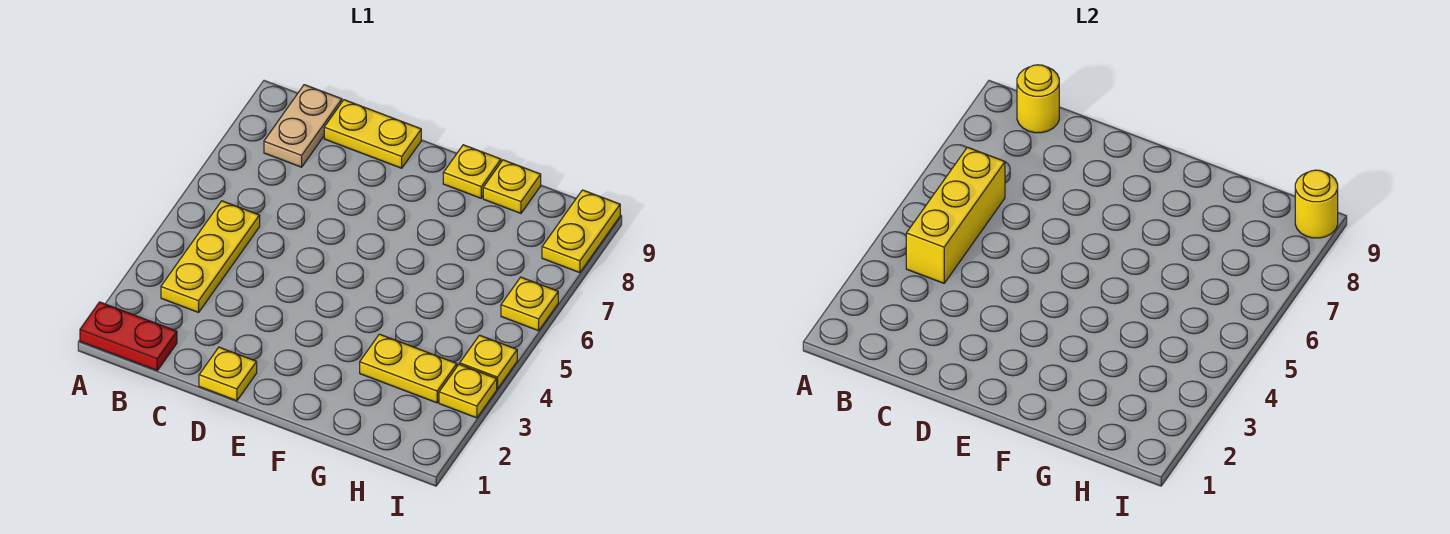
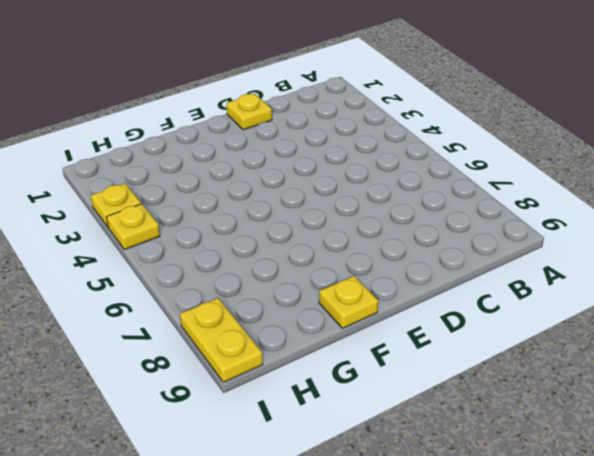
none -> red 1x2 plate [80,302,177,370]
none -> yellow 1x3 plate [161,201,260,312]
none -> tan 1x2 plate [264,85,342,167]

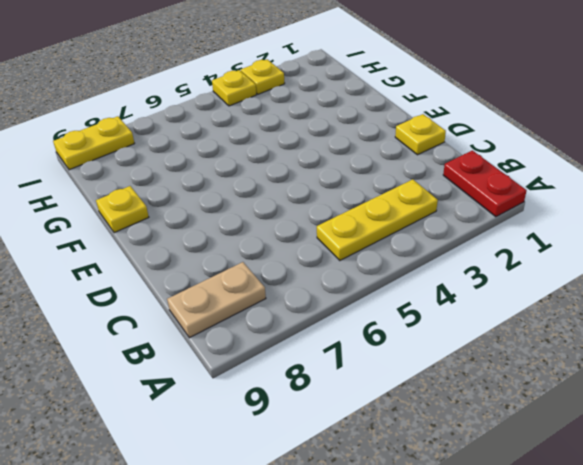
none -> yellow 1x2 plate [324,100,421,168]
none -> yellow 1x2 plate [360,334,457,403]
none -> yellow 1x1 plate [483,160,541,213]

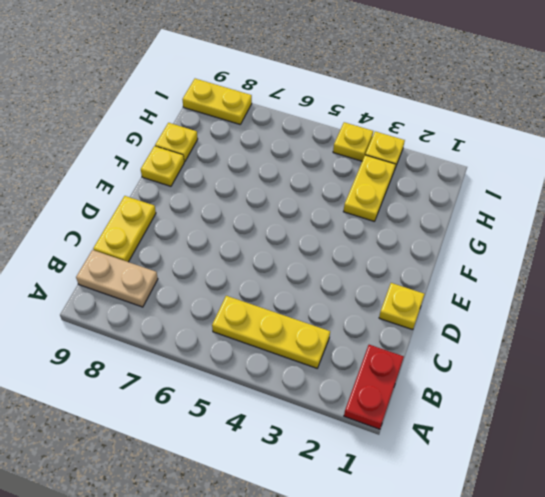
none -> yellow 1x1 plate [501,277,558,331]
none -> yellow 1x3 brick [906,147,1005,283]
none -> yellow 1x1 round brick [1017,65,1059,133]

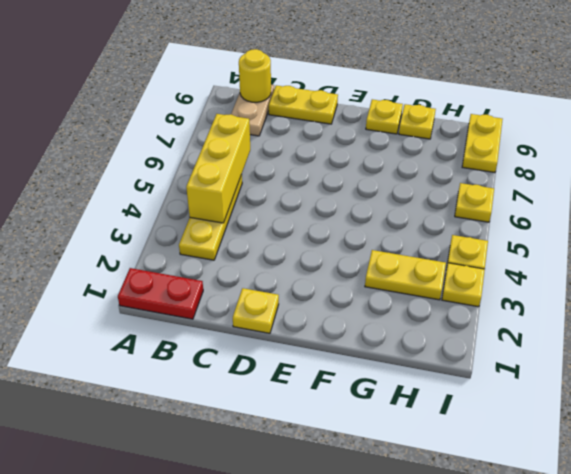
none -> yellow 1x1 round brick [1295,170,1338,238]

